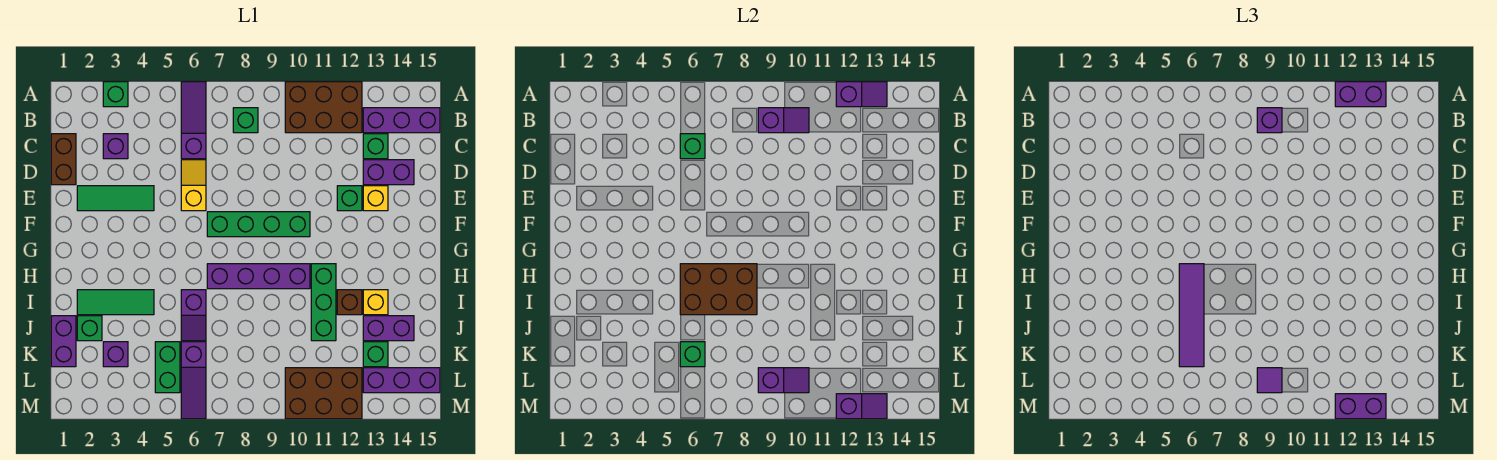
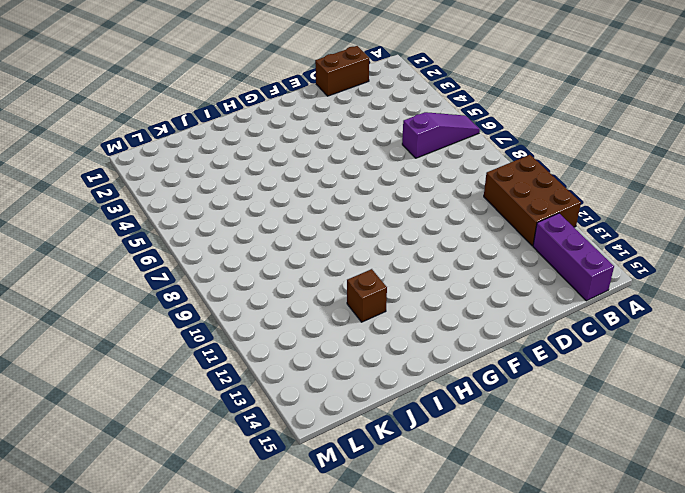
none -> green 1x1 brick [103,82,128,107]
none -> green 1x1 brick [233,108,258,133]
none -> purple 1x1 brick [103,134,128,159]
none -> green 1x1 brick [363,134,388,159]

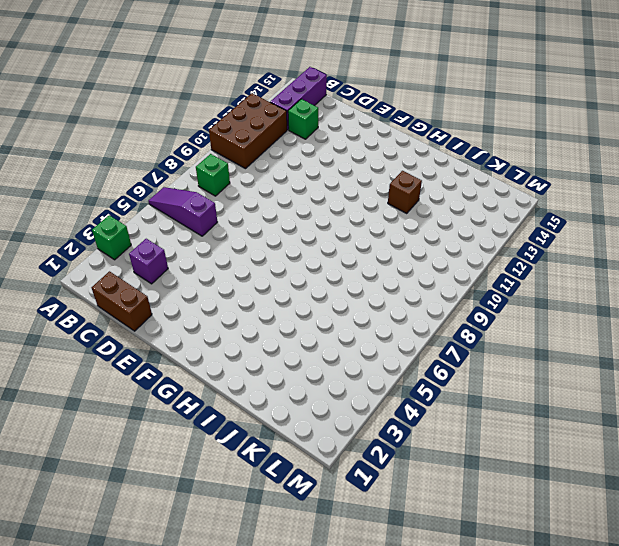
none -> yellow 1x2 slope [181,160,206,211]
none -> purple 1x2 brick [363,160,414,185]
none -> green 1x3 tile [77,186,154,211]
none -> green 1x1 brick [337,186,362,211]

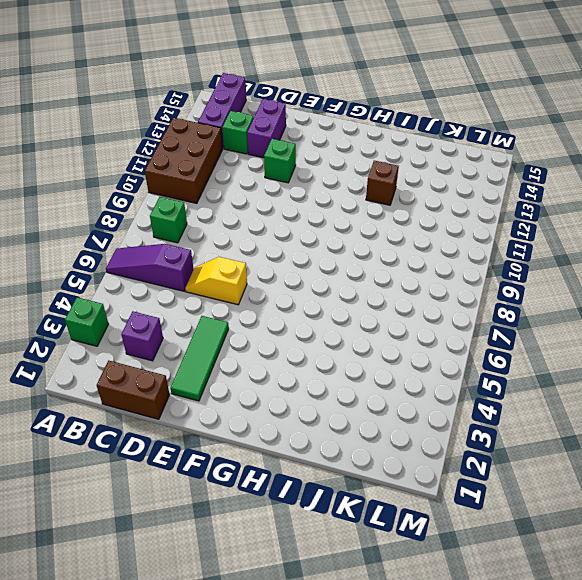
none -> yellow 1x1 brick [363,186,388,211]
none -> green 1x4 brick [207,212,310,237]
none -> purple 1x4 brick [207,264,310,289]
none -> green 1x3 brick [311,264,336,341]

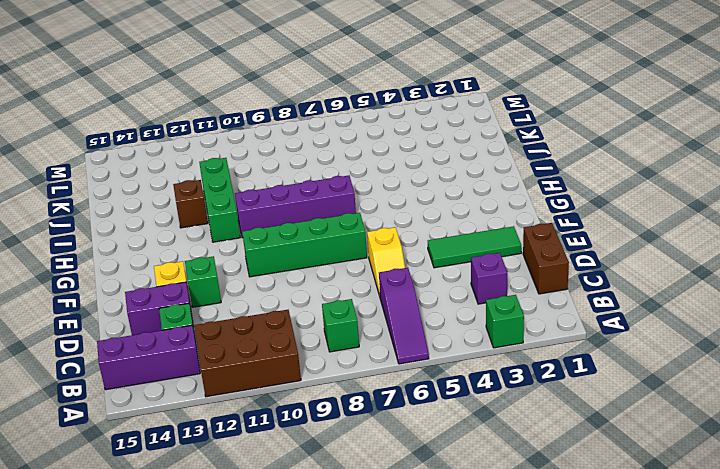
none -> green 1x3 tile [77,290,154,315]
none -> purple 1x2 slope [181,290,206,341]
none -> yellow 1x1 brick [363,290,388,315]
none -> purple 1x2 brick [51,316,76,367]

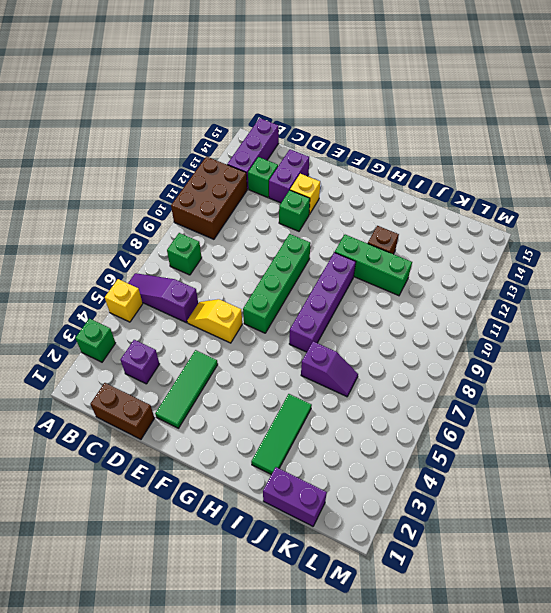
yellow 1x1 brick [105,279,143,322] -> yellow 1x1 brick moved to [363,290,388,315]
none -> green 1x1 brick [77,316,102,341]
none -> purple 1x2 brick [363,316,414,341]
none -> purple 1x1 brick [103,342,128,367]
none -> green 1x2 brick [155,342,180,393]

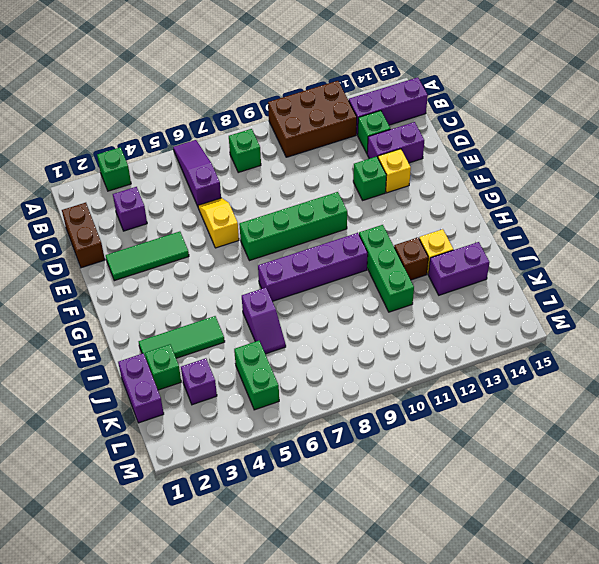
none -> purple 1x3 slope [181,342,206,419]
none -> green 1x1 brick [363,342,388,367]
none -> brown 2x3 brick [285,368,362,419]
none -> purple 1x3 brick [363,368,440,393]

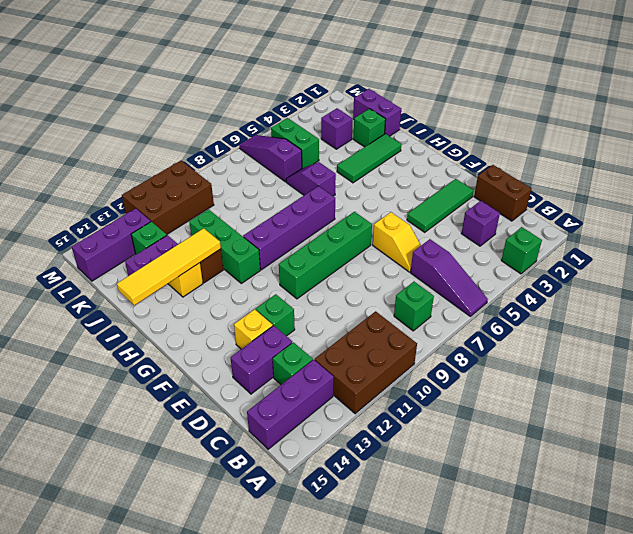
yellow 1x4 tile [117,228,221,305] -> none
none -> purple 1x2 slope [836,82,887,107]
none -> purple 1x2 slope [758,108,809,133]
none -> green 1x1 brick [680,134,705,159]
none -> brown 2x3 brick [680,264,757,315]

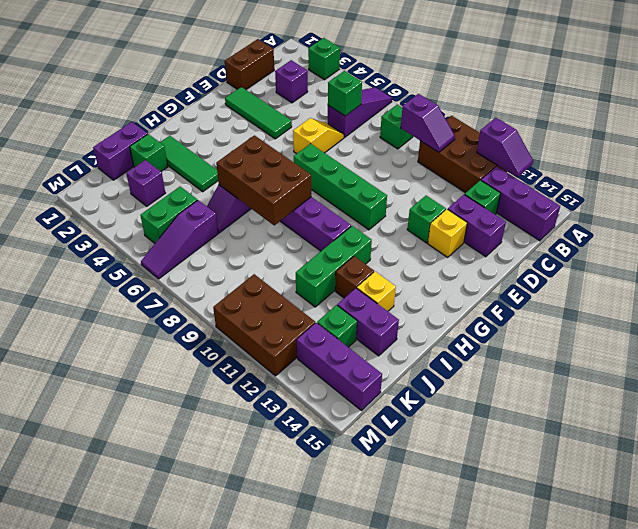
none -> green 1x1 brick [680,342,705,367]
none -> purple 1x2 slope [758,368,809,393]
none -> purple 1x2 slope [836,394,887,419]
none -> purple 1x2 brick [1335,82,1386,107]

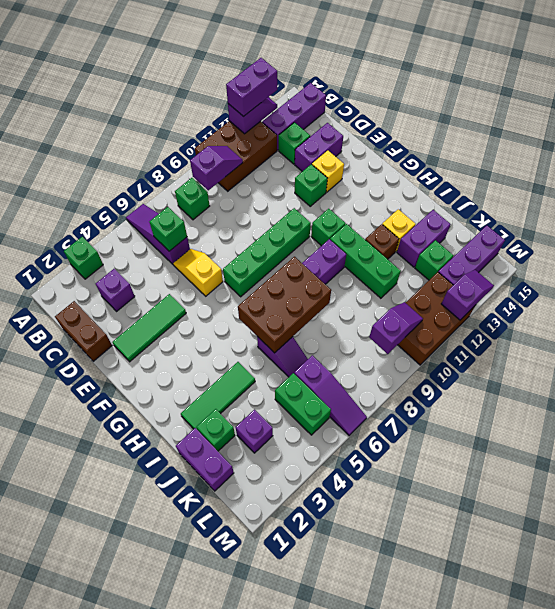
green 1x1 brick [311,209,346,246] -> green 1x1 brick moved to [680,342,705,367]
none -> purple 1x1 brick [1257,108,1282,133]
none -> purple 1x4 tile [1179,264,1204,367]
none -> purple 1x1 tile [1257,368,1282,393]
none -> purple 1x2 brick [1335,394,1386,419]

